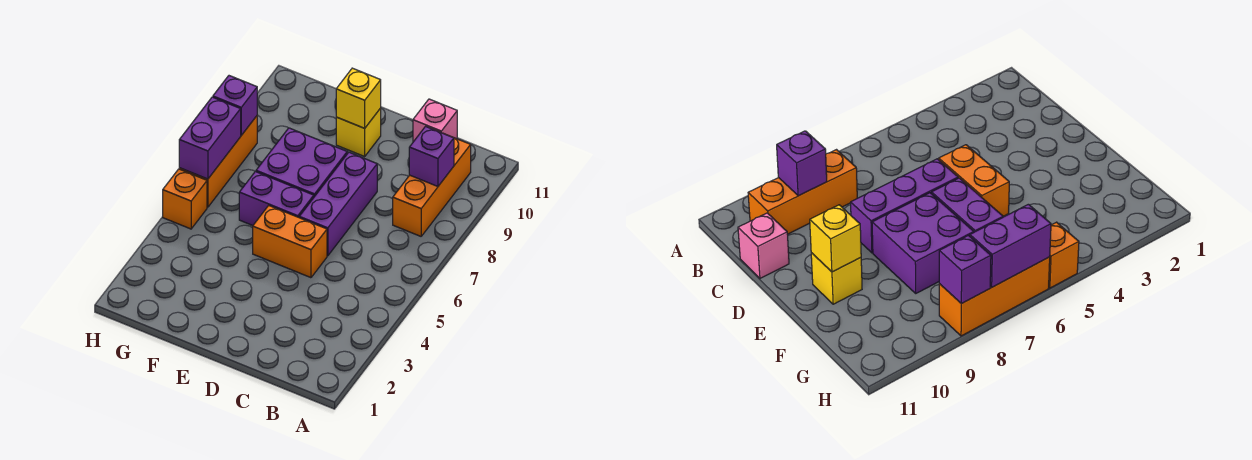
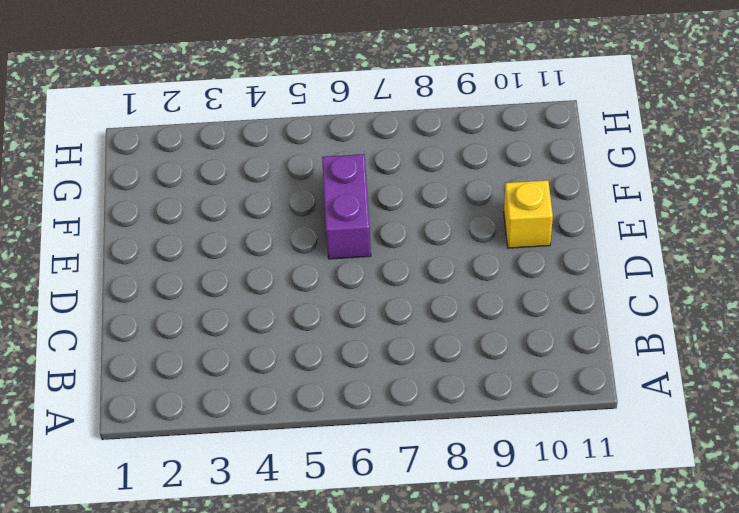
none -> orange 1x3 brick [393,138,471,236]
none -> pink 1x1 brick [413,99,457,142]
none -> orange 1x2 brick [253,206,327,278]

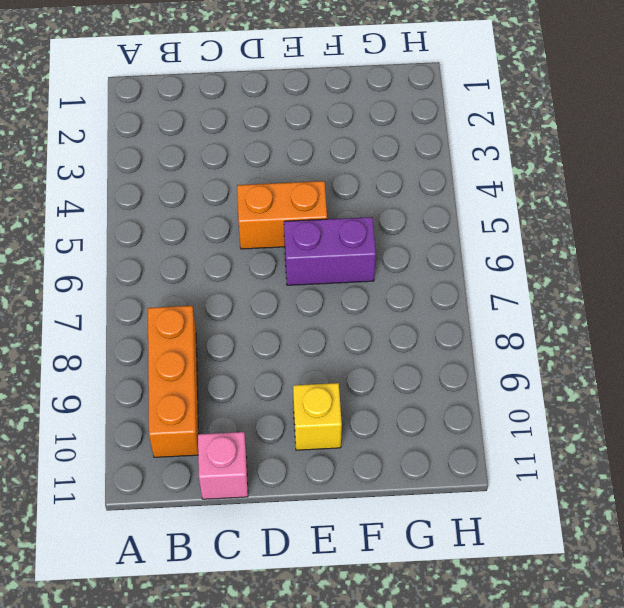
none -> purple 1x3 brick [299,152,377,256]
none -> purple 2x2 brick [256,128,347,197]
none -> orange 1x1 brick [163,169,207,229]

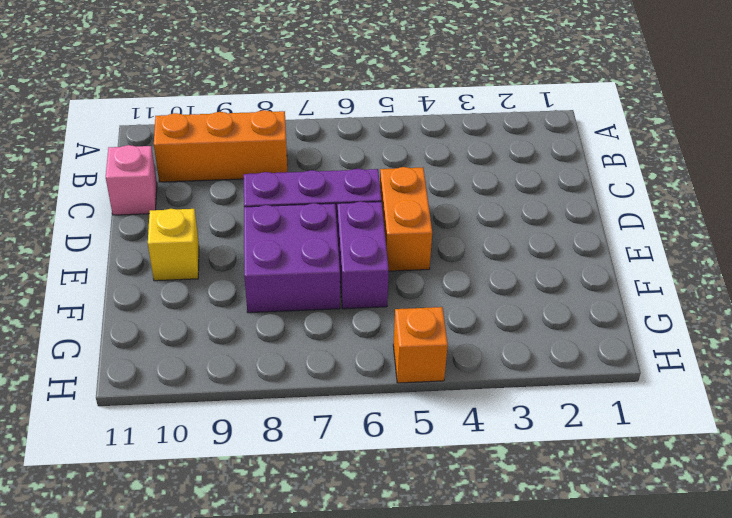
none -> orange 1x3 brick [179,116,257,207]
none -> purple 1x1 brick [409,127,454,186]
none -> yellow 1x1 brick [336,68,381,128]

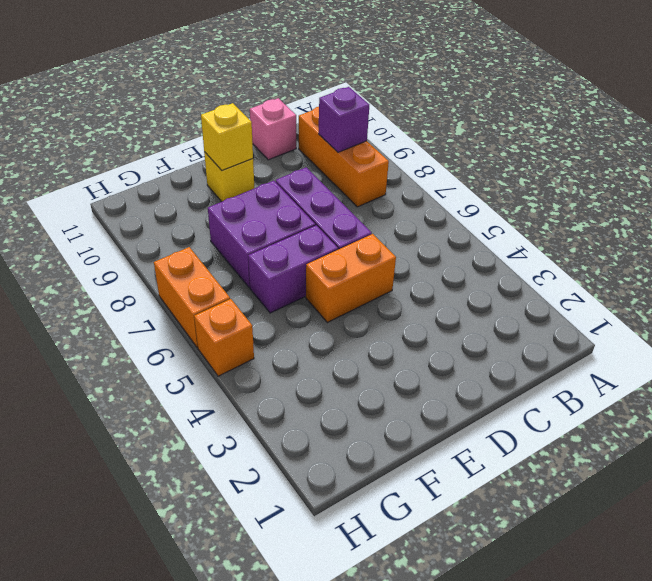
orange 1x2 brick [154,247,230,348] -> orange 1x3 brick [179,116,257,207]
none -> purple 1x2 brick [179,97,241,179]
none -> purple 1x1 brick [213,76,257,135]

